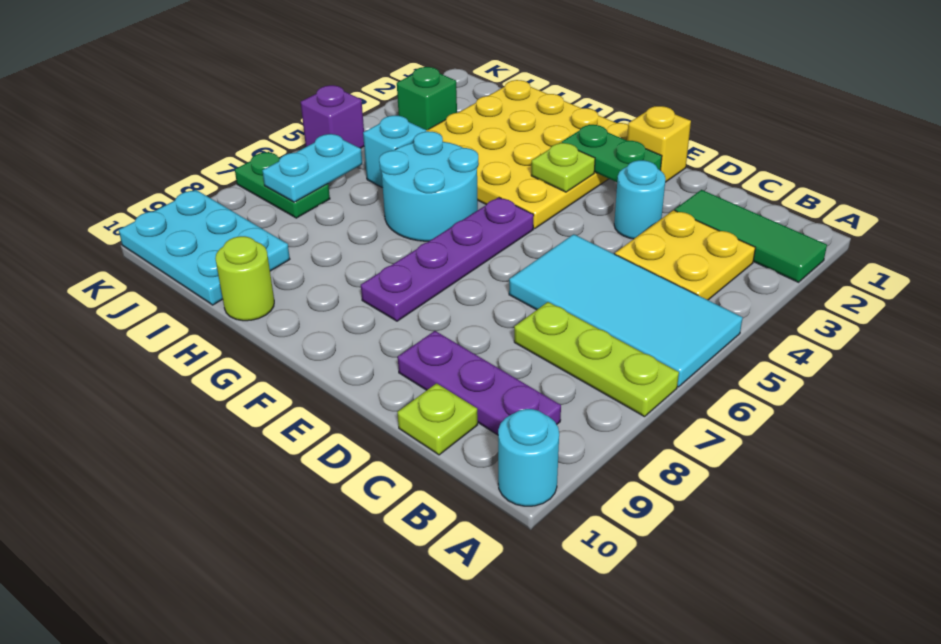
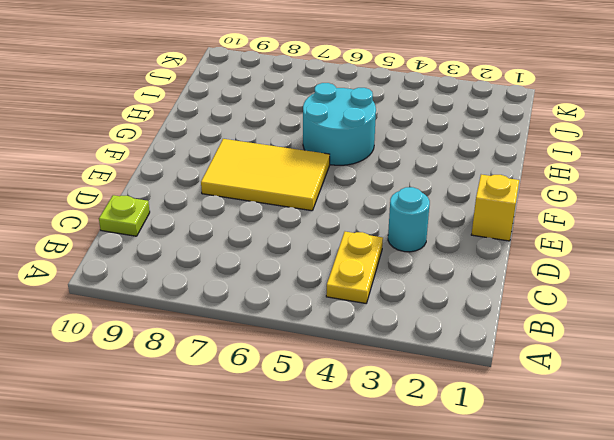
yellow 1x2 plate [326,232,383,303] -> yellow 2x2 plate [615,210,755,300]
yellow 2x3 tile [201,139,330,211] -> purple 1x4 plate [361,197,534,321]
none -> green 1x3 tile [675,190,827,282]
none -> cyan 2x4 tile [509,234,743,387]
none -> lime 1x3 plate [514,302,679,417]

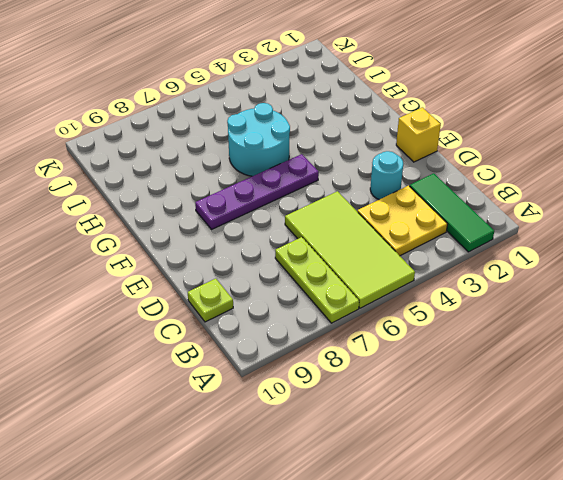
lime 2x4 tile [285,191,415,308] -> cyan 2x4 tile [509,234,743,387]
none -> cyan 1x1 round brick [498,409,559,506]
none -> purple 1x3 plate [398,331,561,435]
none -> yellow 4x4 plate [426,80,628,229]

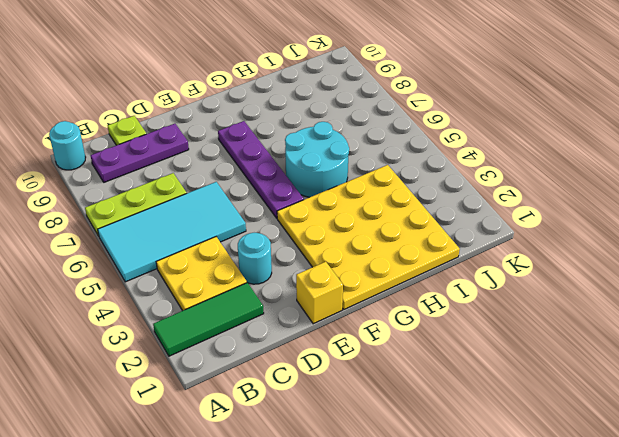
none -> lime 1x1 round brick [215,236,274,321]
none -> cyan 1x1 brick [363,116,426,188]
none -> cyan 2x3 plate [119,190,290,305]

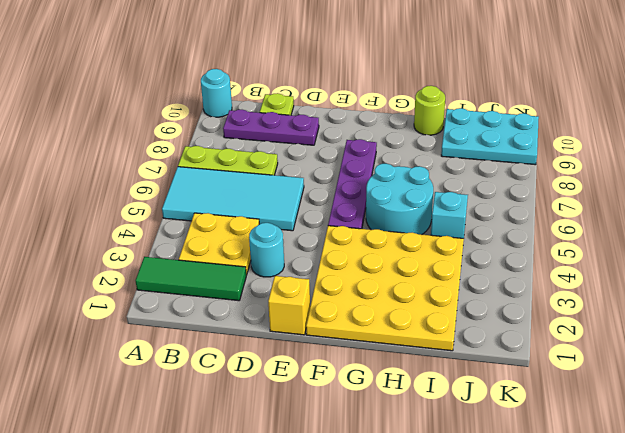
none -> green 1x1 brick [397,67,457,130]
none -> green 1x2 plate [235,152,330,218]
none -> purple 1x1 brick [301,85,364,148]

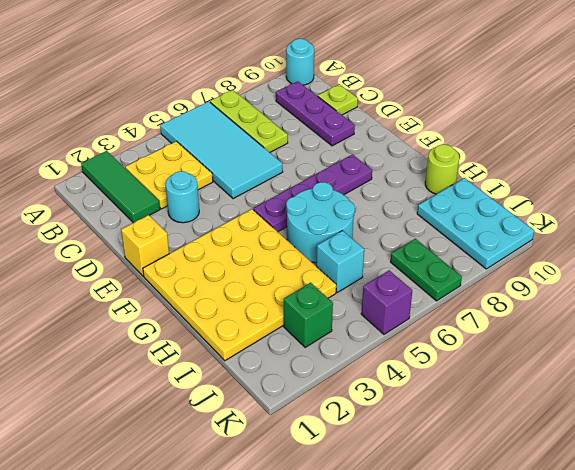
none -> green 1x2 plate [562,125,662,182]
none -> lime 1x1 plate [531,143,595,192]
none -> cyan 1x2 plate [262,134,362,202]

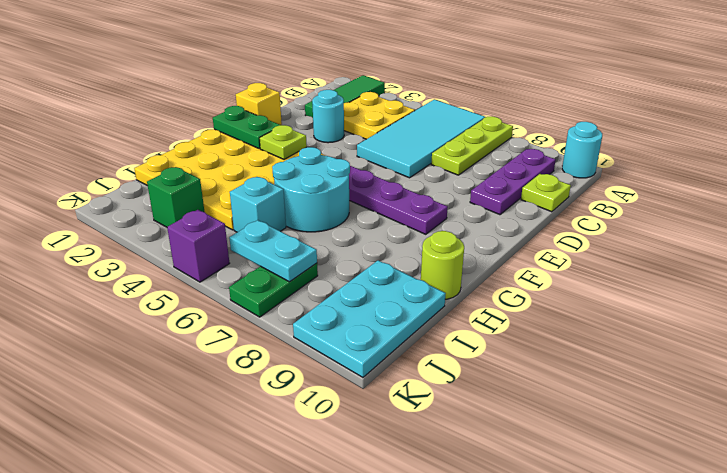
green 1x2 plate [213,106,279,149] -> green 1x2 plate turned to [562,125,662,182]

